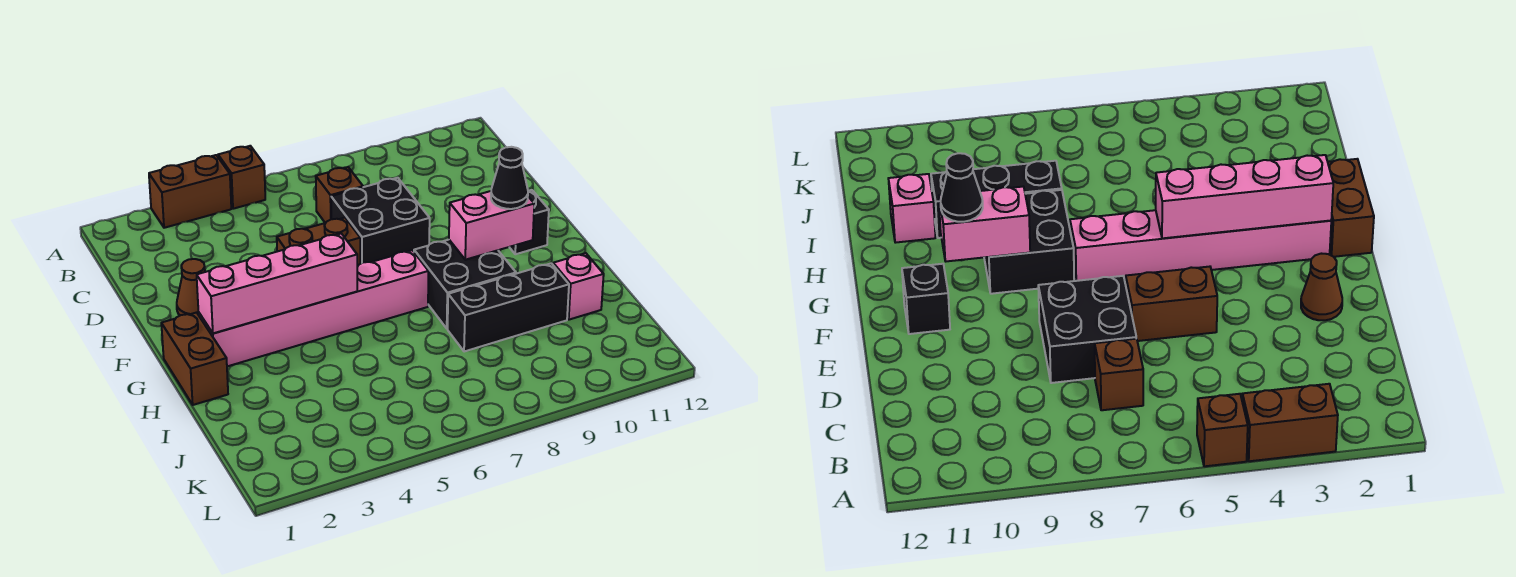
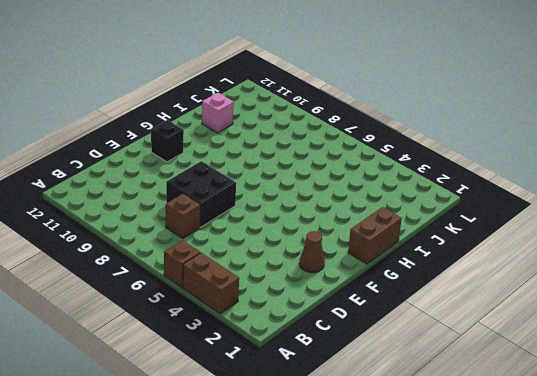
none -> brown 1x2 brick [277,218,360,266]
none -> pink 1x6 brick [199,250,429,366]
none -> black 2x2 brick [414,240,516,329]

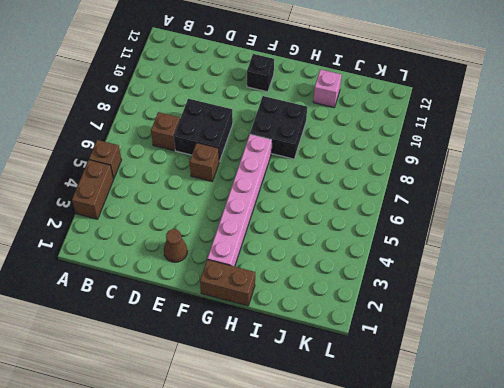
brown 1x1 brick [189,143,219,181] -> brown 1x2 brick [277,218,360,266]
none -> black 1x3 brick [448,263,569,352]
none -> pink 1x4 brick [197,234,357,333]
none -> pink 1x2 brick [449,191,534,260]

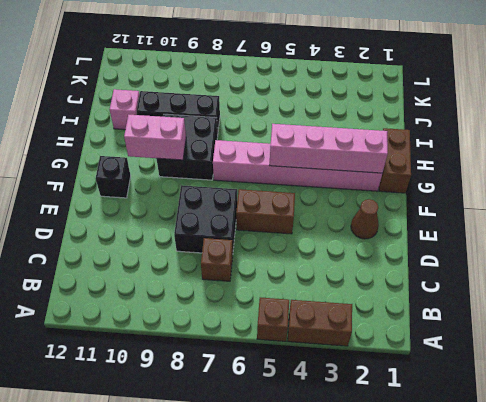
none -> black 1x1 cone [491,147,528,209]

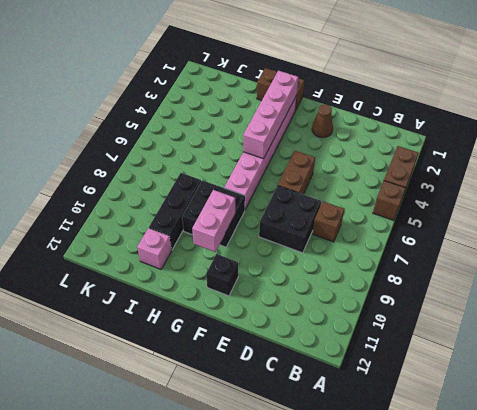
none -> black 1x1 cone [491,147,528,209]

